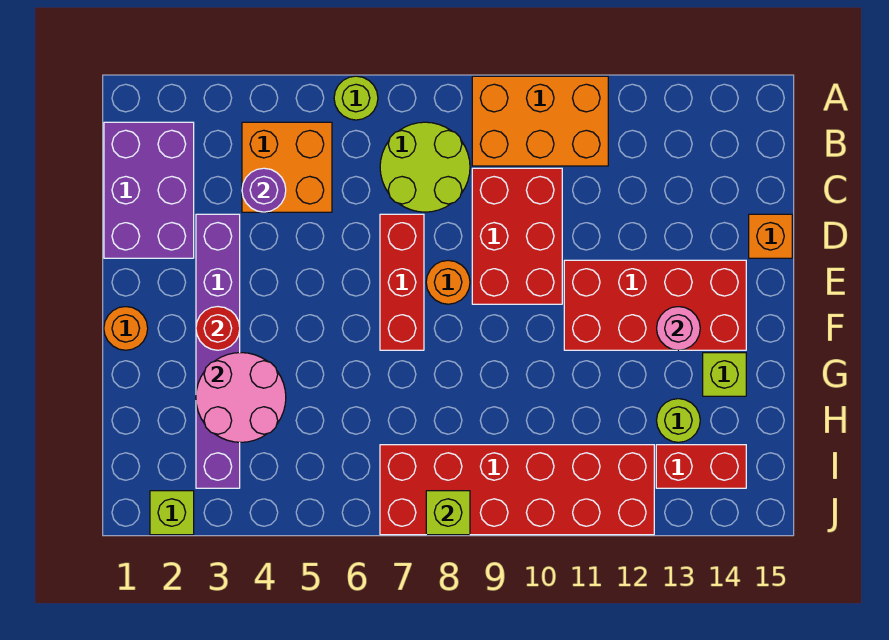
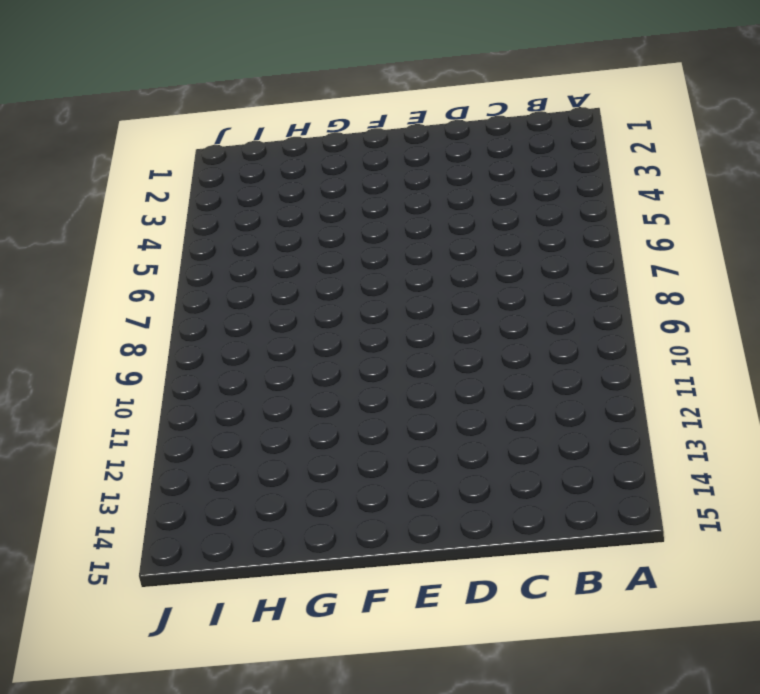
none -> lime 1x1 round brick [334,76,378,120]
none -> orange 2x3 brick [472,76,608,166]
none -> purple 2x3 brick [104,122,194,258]

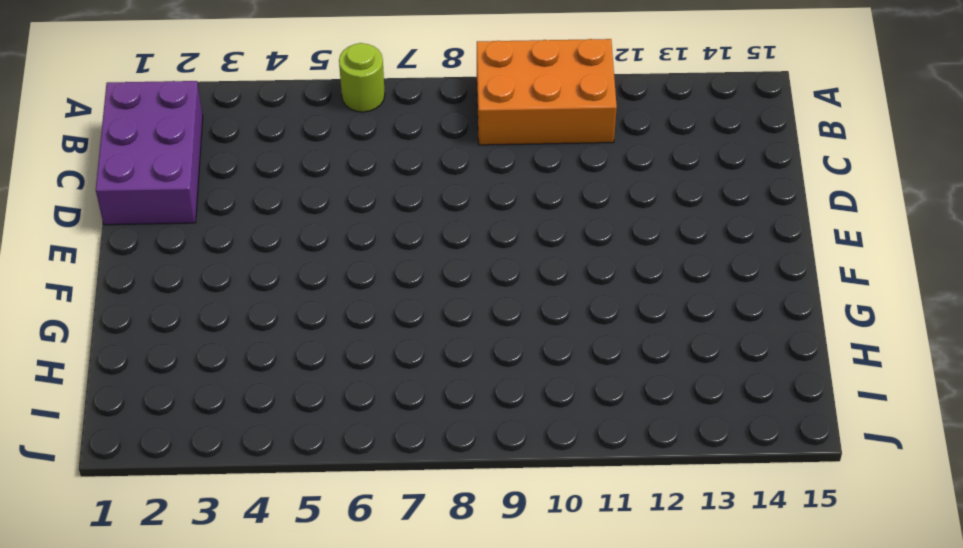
none -> orange 2x2 brick [242,122,332,212]
none -> lime 2x2 round brick [380,122,470,212]
none -> red 2x3 brick [472,168,562,304]

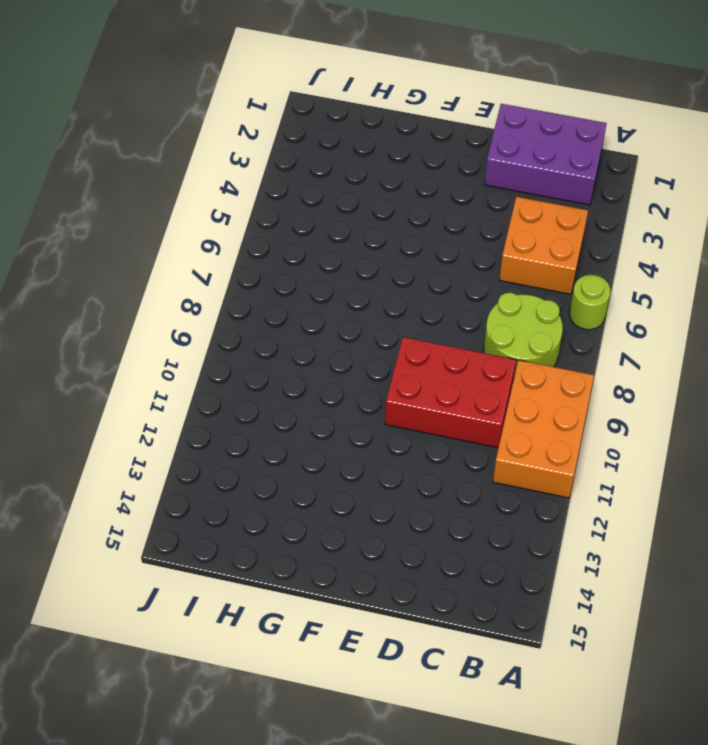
none -> purple 1x6 brick [196,214,240,488]
none -> red 1x3 brick [380,214,424,350]
none -> orange 1x1 brick [749,214,792,258]

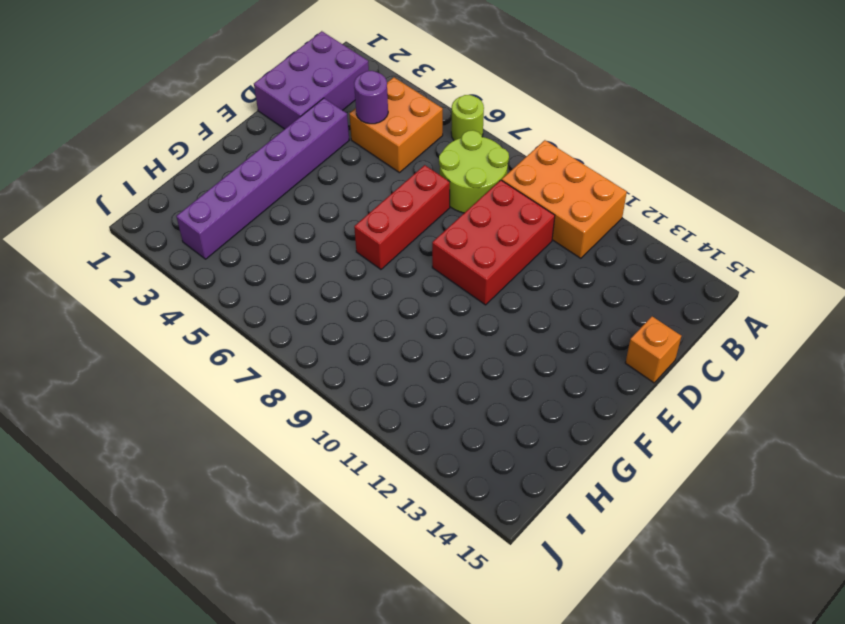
none -> orange 1x1 round brick [426,260,470,304]
none -> red 2x4 brick [564,260,746,350]
none -> orange 1x1 round brick [104,307,148,350]

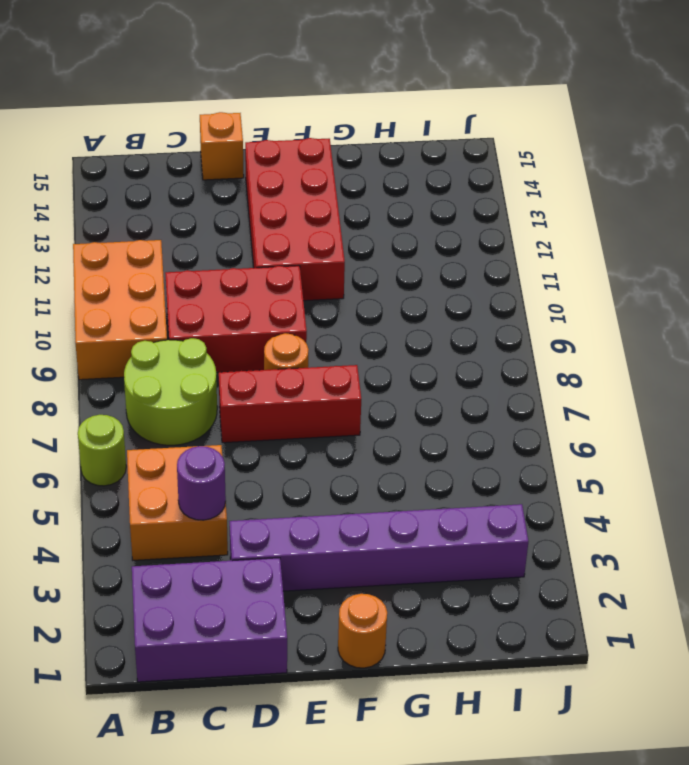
none -> lime 1x1 brick [703,353,746,396]
none -> lime 1x1 round brick [657,399,700,442]
none -> red 2x6 brick [380,445,654,535]

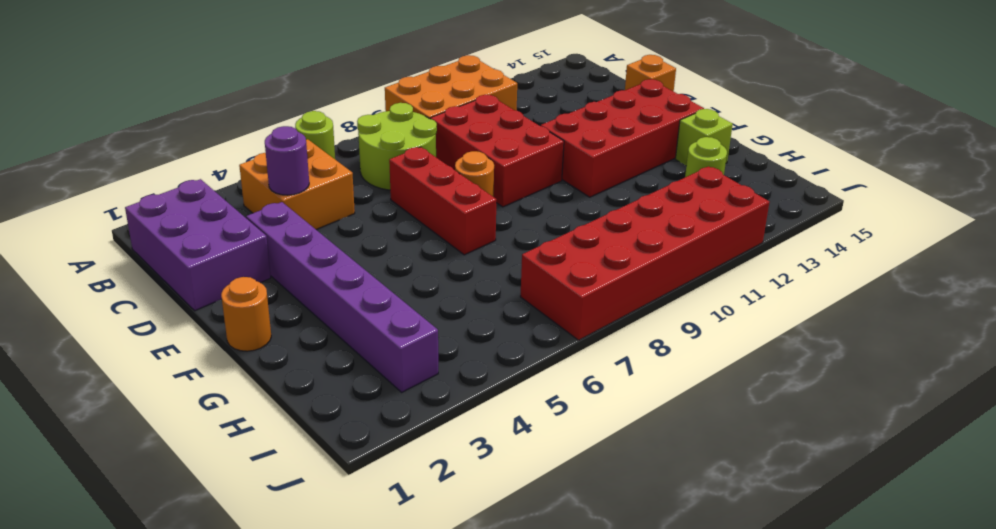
none -> red 1x2 brick [656,445,746,488]
none -> lime 1x1 brick [150,491,194,535]
none -> red 1x1 round brick [196,307,240,350]

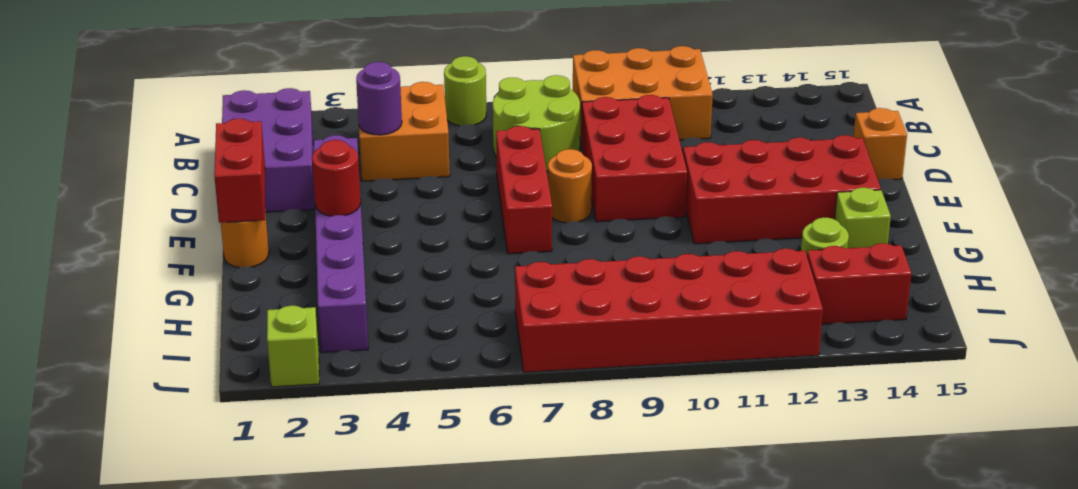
red 1x2 brick [214,119,265,223] -> none
none -> pink 1x1 round brick [657,307,700,350]
none -> pink 2x2 round brick [196,353,286,442]
none -> lime 1x1 brick [426,491,470,535]

